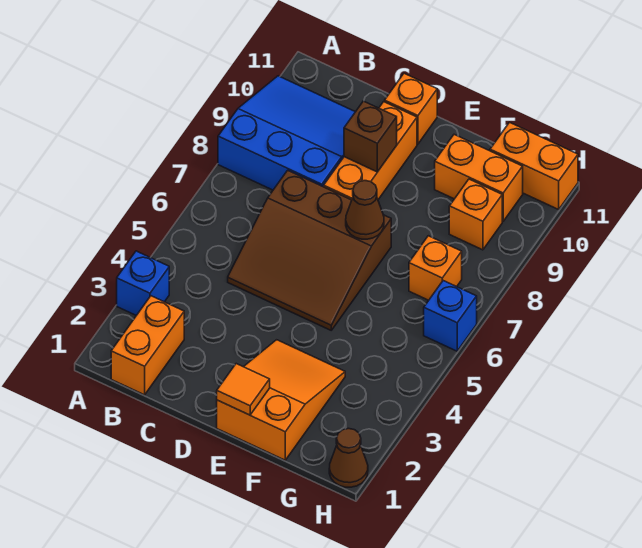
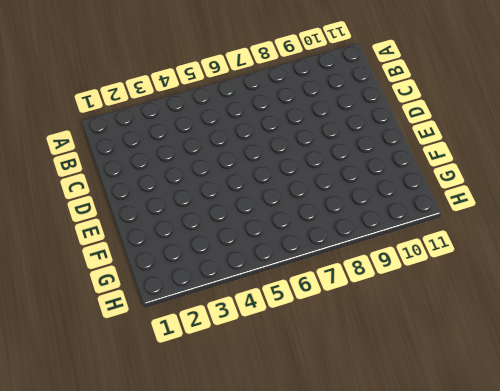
none -> blue 1x1 brick [117,251,169,316]
none -> blue 3x3 slope [218,76,355,190]
none -> orange 1x2 brick [111,296,184,395]

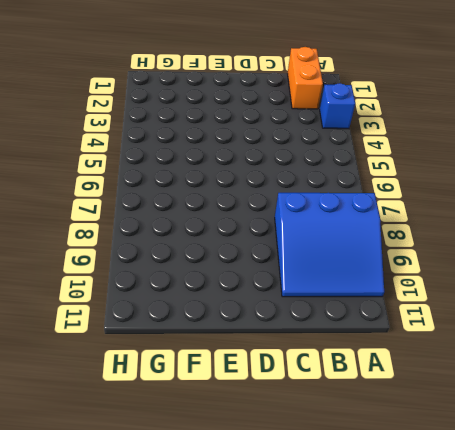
none -> brown 3x3 slope [228,170,391,330]
none -> orange 1x3 brick [324,102,417,200]
none -> orange 1x1 brick [385,73,437,144]

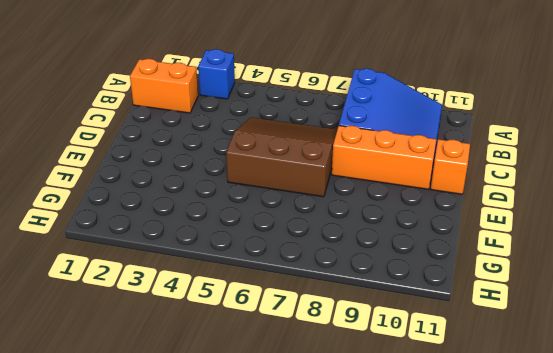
brown 3x3 slope [226,117,337,197] -> brown 3x3 slope turned to [228,170,391,330]
none -> orange 2x3 slope [217,340,345,460]
none -> orange 1x2 brick [435,135,523,221]
none -> orange 1x1 brick [409,236,462,300]

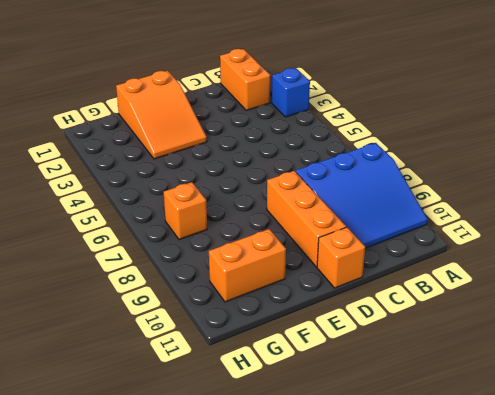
none -> brown 3x3 slope [228,170,391,330]
none -> orange 1x1 brick [449,179,502,250]
none -> orange 1x2 brick [490,122,578,209]

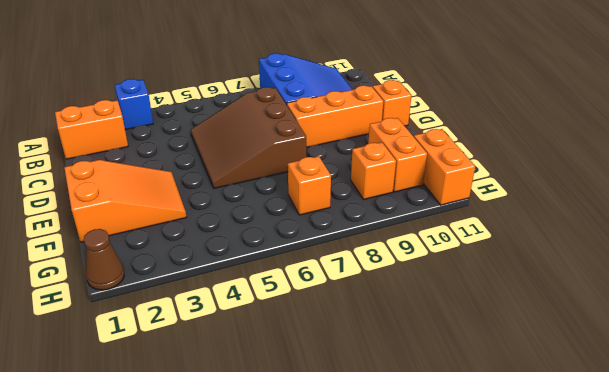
none -> blue 1x1 brick [424,281,477,351]
none -> brown 1x1 brick [344,101,397,172]
none -> orange 1x1 tile [217,364,270,415]

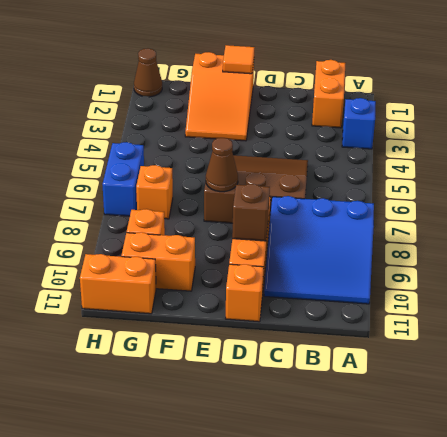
blue 1x2 brick [102,142,144,216] -> blue 1x1 brick [424,281,477,351]

